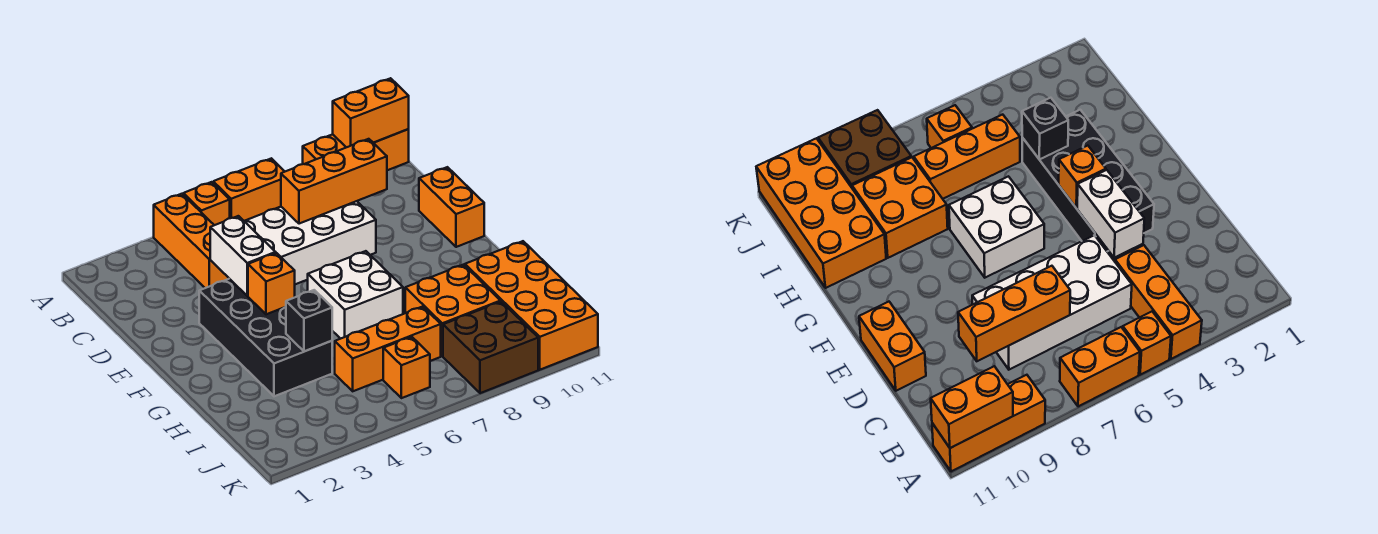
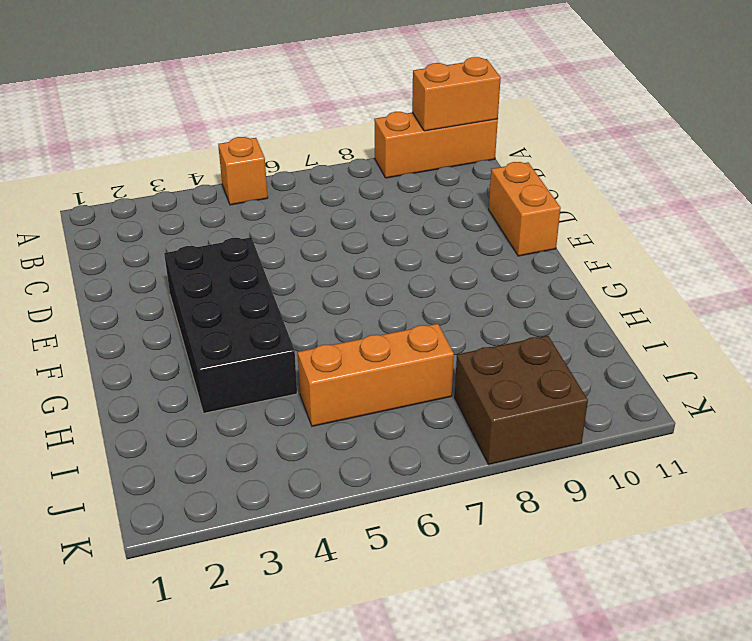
none -> orange 1x3 brick [154,194,229,288]
none -> orange 1x2 brick [213,158,285,221]
none -> white 2x4 brick [244,201,376,284]

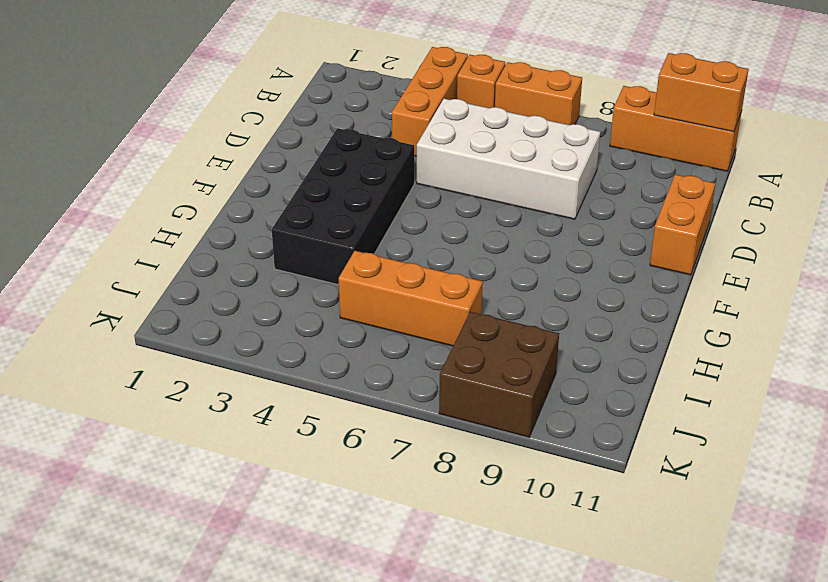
none -> white 2x2 brick [308,251,403,339]
none -> orange 2x2 brick [405,265,500,356]
none -> orange 2x4 brick [465,241,598,370]

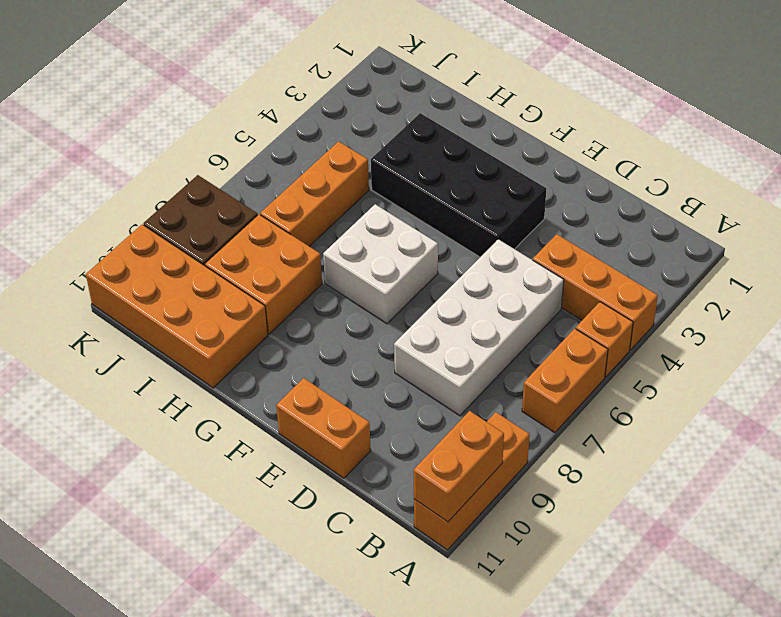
none -> orange 1x1 brick [383,337,430,398]
none -> orange 1x3 brick [281,139,387,224]
none -> white 1x2 brick [210,216,276,296]

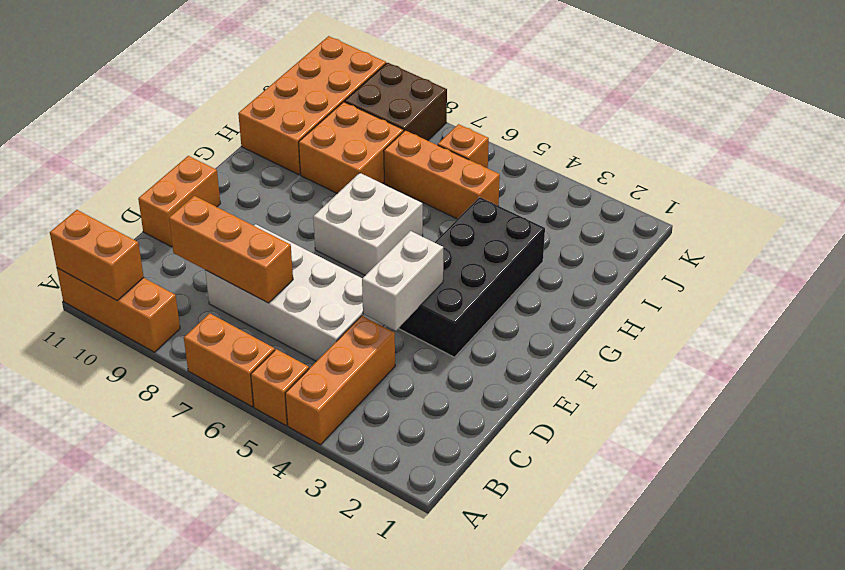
none -> orange 1x1 brick [248,253,295,314]
none -> black 1x1 brick [286,290,332,351]

